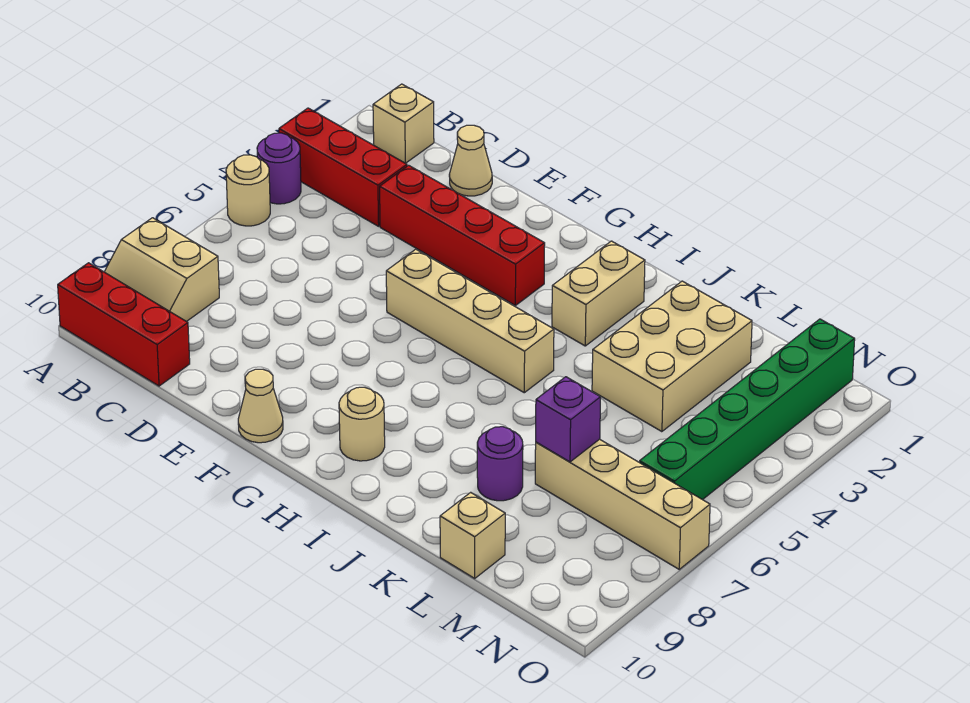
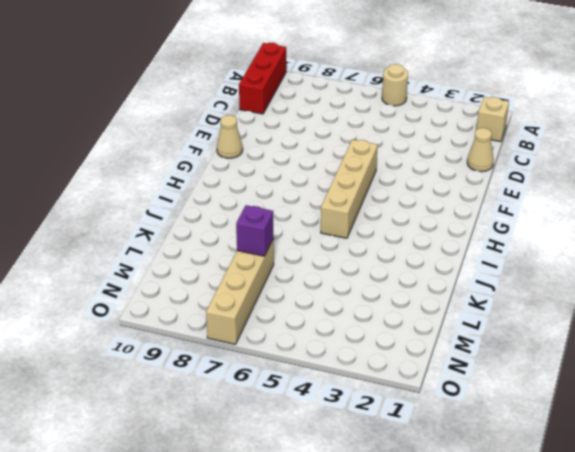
none -> red 1x3 brick [279,108,407,226]
none -> purple 1x1 round brick [257,133,301,204]
none -> tan 2x2 slope [105,218,219,322]

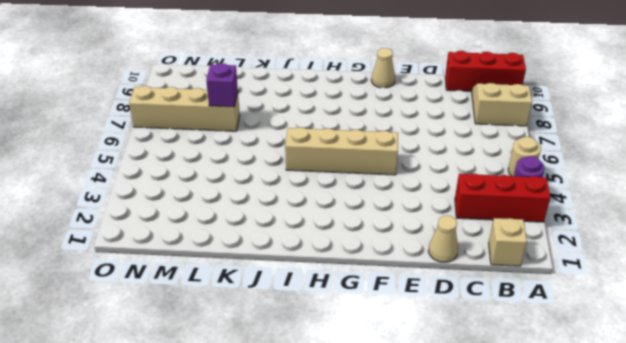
none -> red 1x4 brick [380,165,545,305]
none -> tan 1x1 round brick [339,387,385,461]
none -> tan 1x2 brick [552,241,645,346]

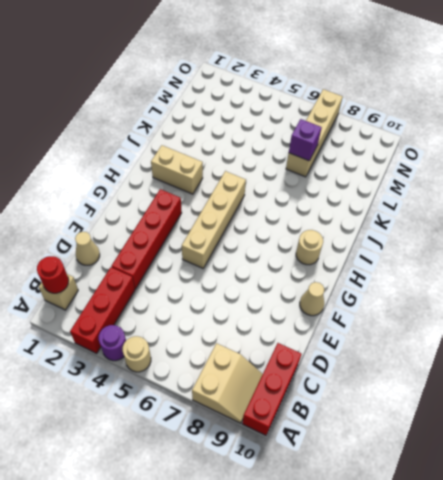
red 1x1 round brick [37,256,69,293] -> none
none -> tan 2x3 brick [592,281,752,432]
none -> purple 1x1 round brick [477,427,523,501]
none -> tan 1x1 brick [440,492,505,578]

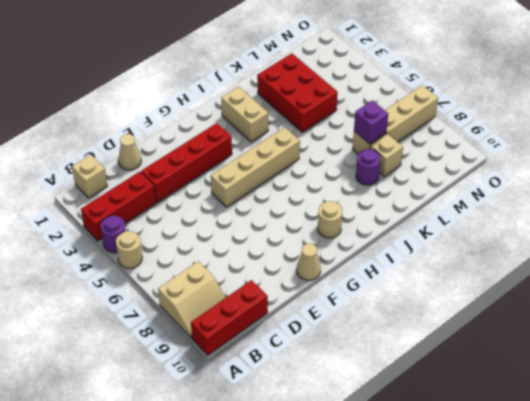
red 2x3 brick [257,53,338,132] -> tan 2x3 brick [592,281,752,432]
tan 1x1 brick [370,134,403,176] -> tan 1x1 brick moved to [440,492,505,578]
none -> green 1x6 brick [640,319,855,500]

